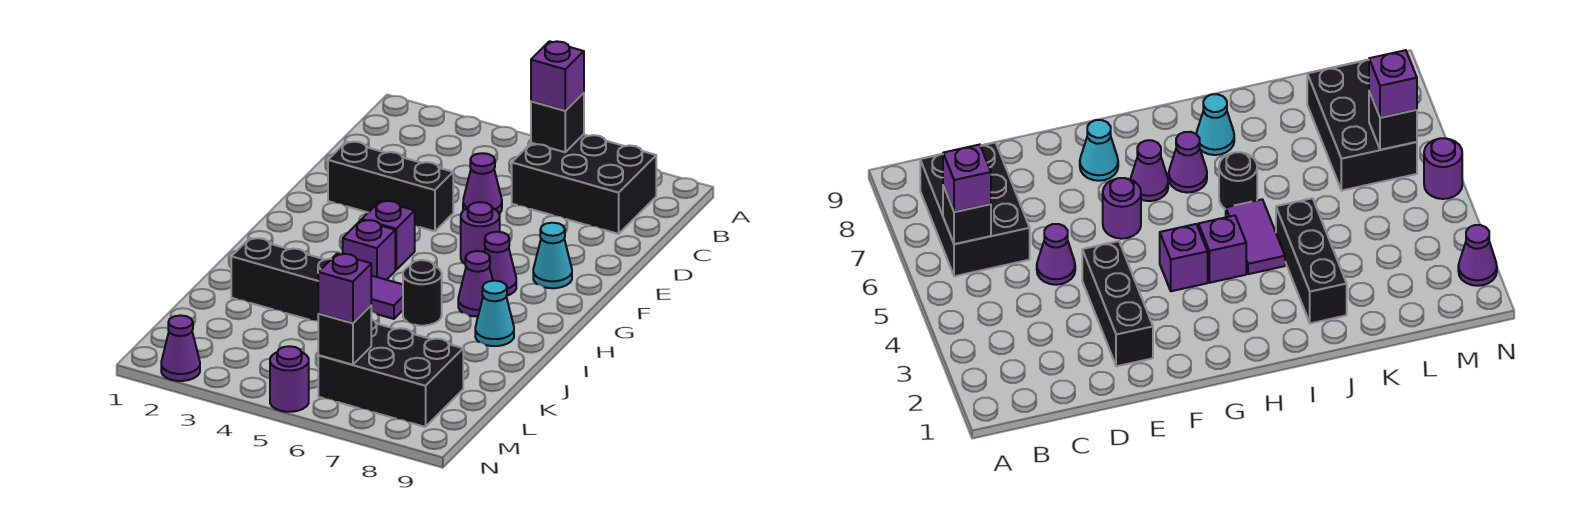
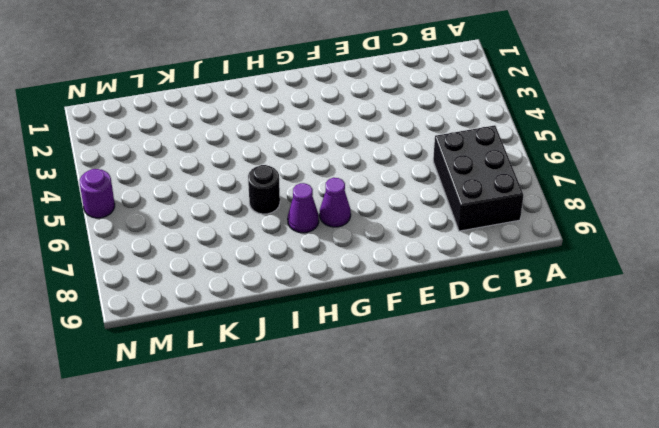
none -> purple 1x1 cone [463,153,502,214]
none -> black 1x3 brick [328,142,453,231]
none -> purple 1x1 round brick [461,202,500,263]

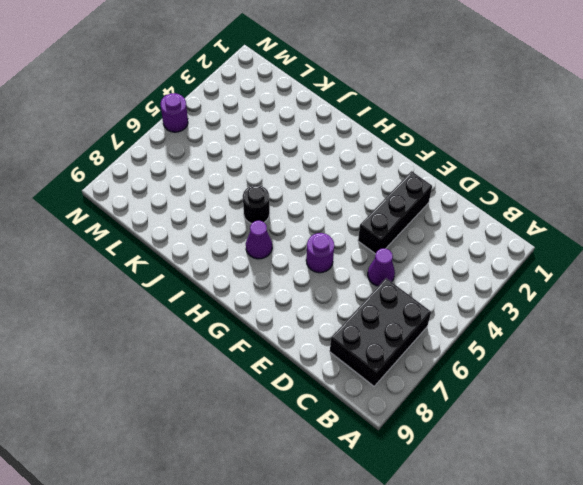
none -> cyan 1x1 cone [533,223,572,288]
none -> purple 1x1 brick [362,201,415,270]
none -> purple 1x1 cone [484,232,516,296]

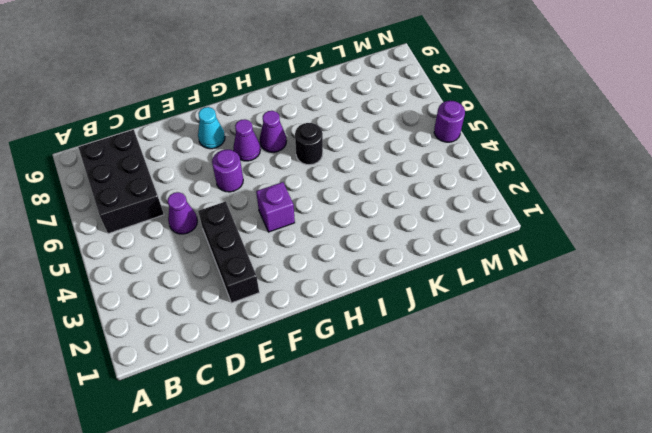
none -> purple 1x1 brick [343,220,395,280]
none -> purple 1x2 tile [371,276,403,319]
none -> cyan 1x1 cone [475,281,514,346]

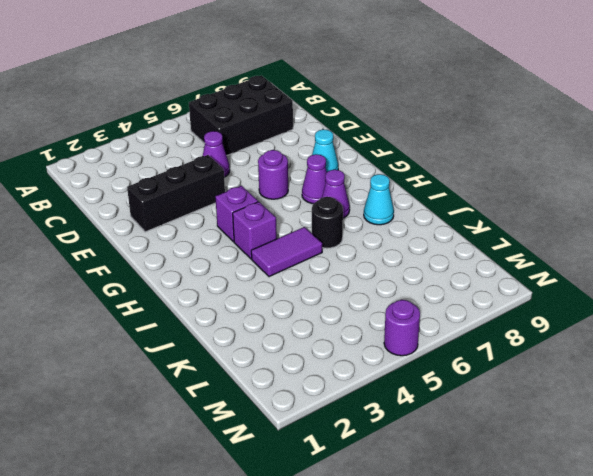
none -> black 1x3 brick [231,238,331,321]
none -> black 2x3 brick [318,319,463,427]
none -> purple 1x1 cone [161,315,200,381]

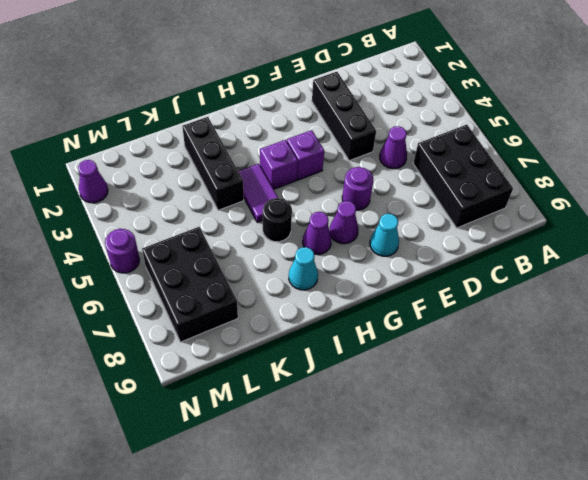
none -> black 1x1 brick [531,93,584,152]
none -> black 1x1 brick [318,306,371,365]
none -> purple 1x1 brick [531,41,584,111]

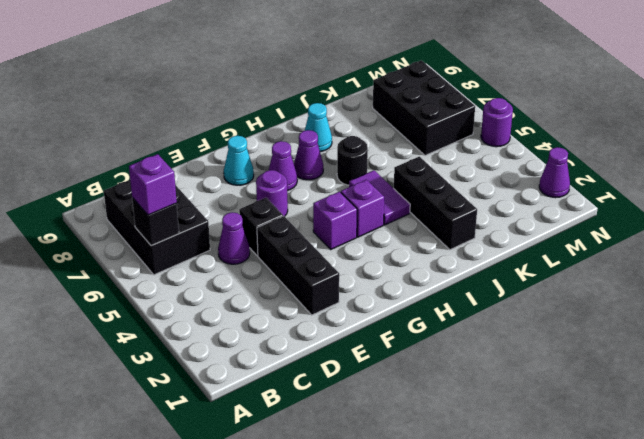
black 1x1 brick [239,198,283,256] -> black 1x1 brick moved to [318,306,371,365]
none -> purple 1x1 brick [318,254,371,323]

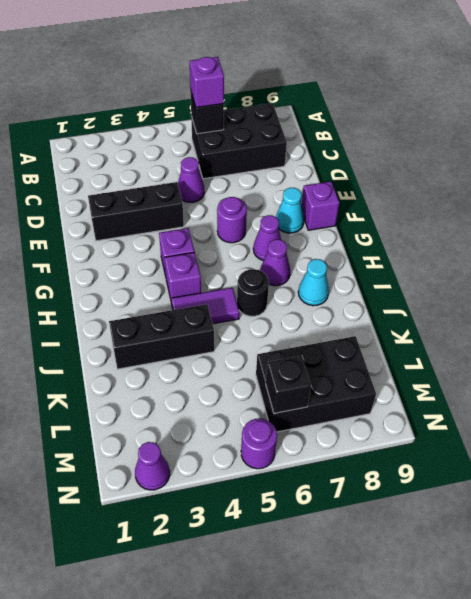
purple 1x1 brick [301,181,339,230] -> purple 1x1 brick moved to [318,254,371,323]

